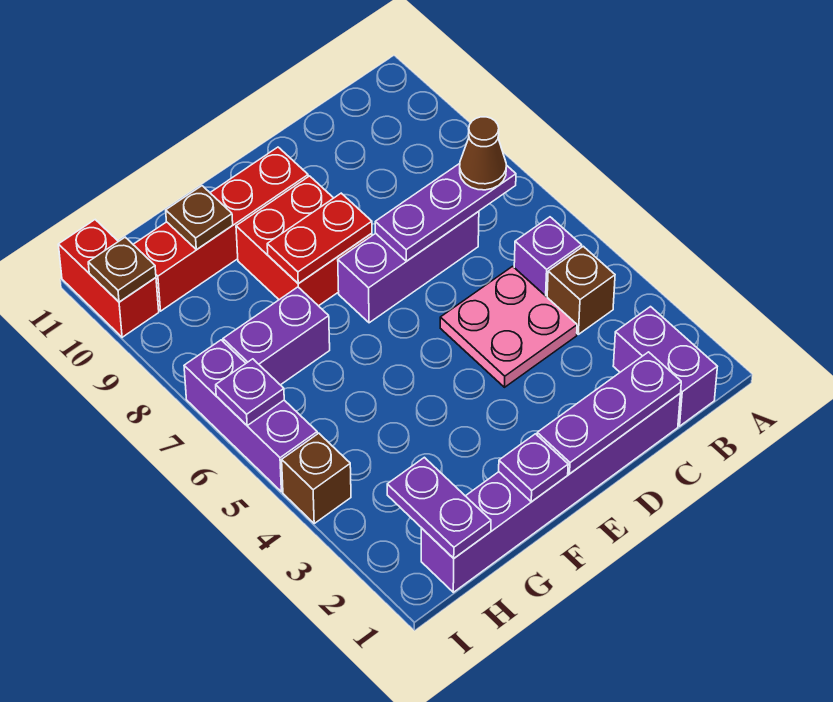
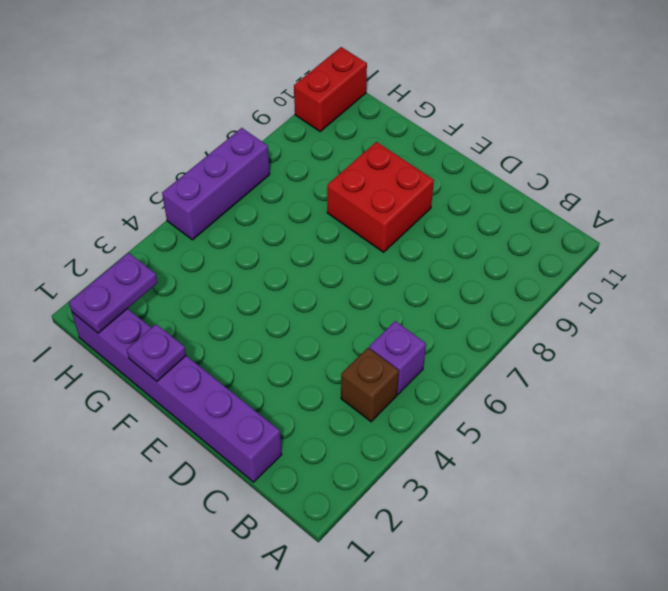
none -> purple 1x2 brick [613,307,717,426]
none -> pink 2x2 plate [440,266,577,387]
none -> purple 1x3 brick [338,211,479,323]

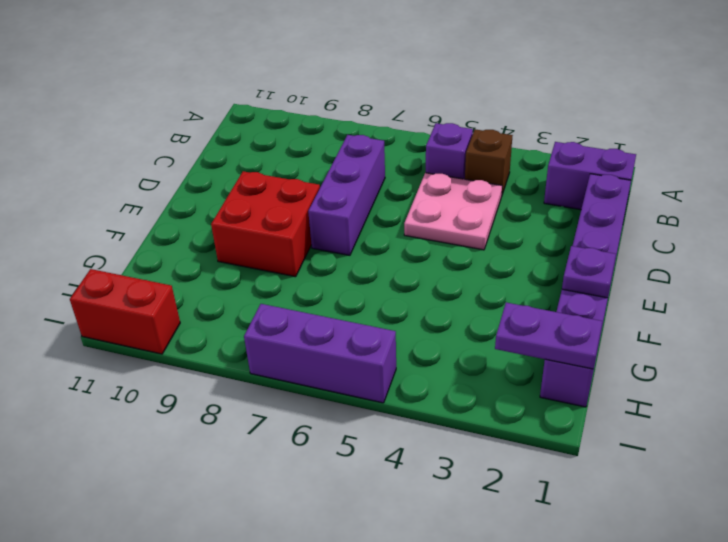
none -> red 1x4 brick [133,147,308,311]
none -> purple 1x2 brick [223,287,330,385]
none -> brown 1x1 brick [282,433,351,523]

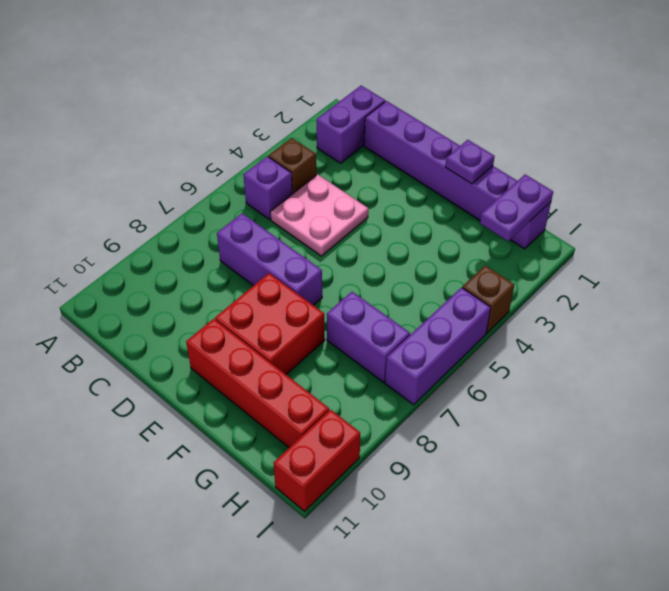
none -> purple 1x3 plate [375,163,516,261]
none -> purple 1x3 plate [537,352,681,474]
none -> red 1x2 plate [267,193,372,284]

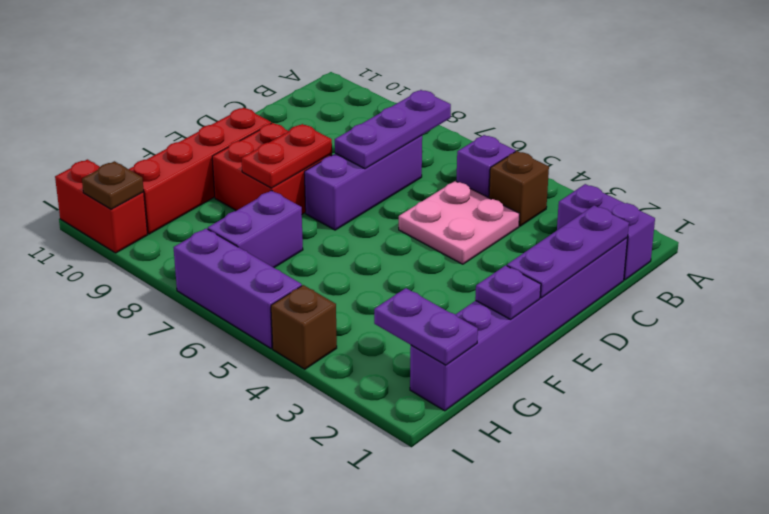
none -> brown 1x1 plate [166,186,233,250]
none -> purple 1x1 plate [216,359,284,425]
none -> brown 1x1 cone [460,117,506,190]

